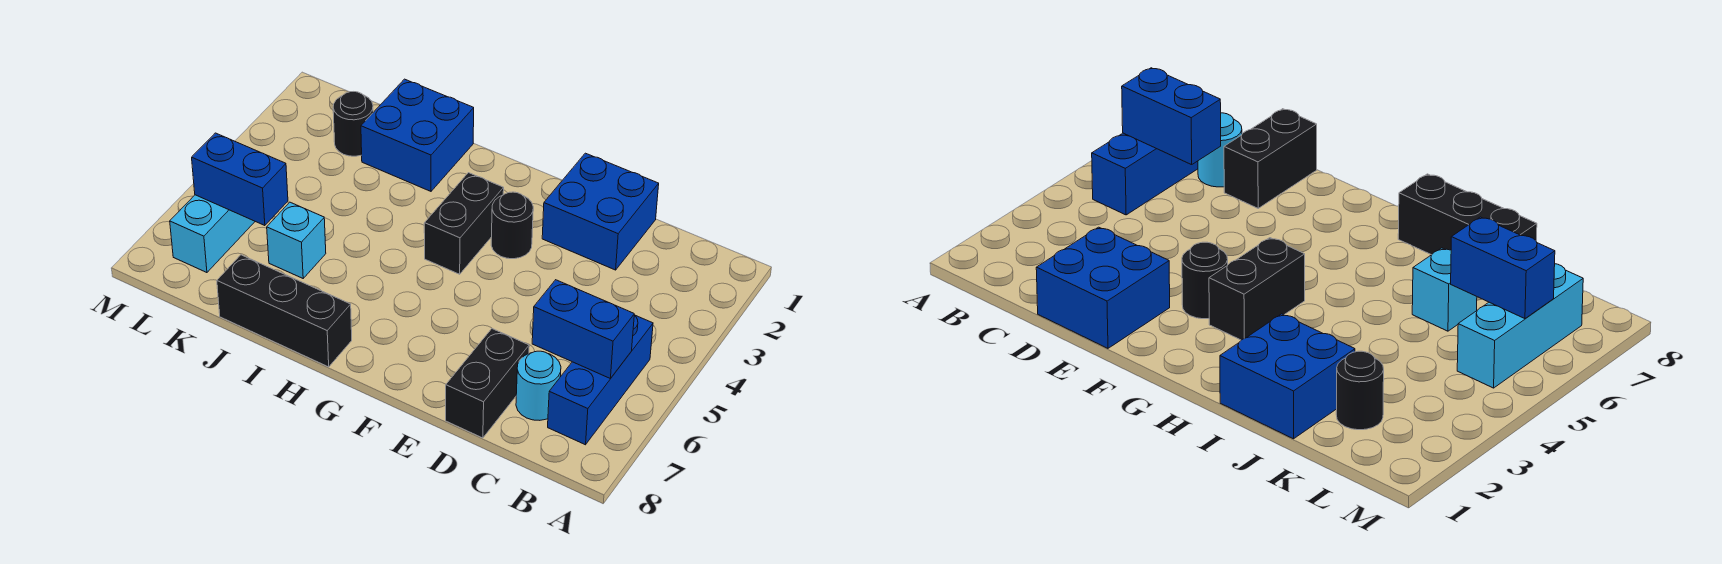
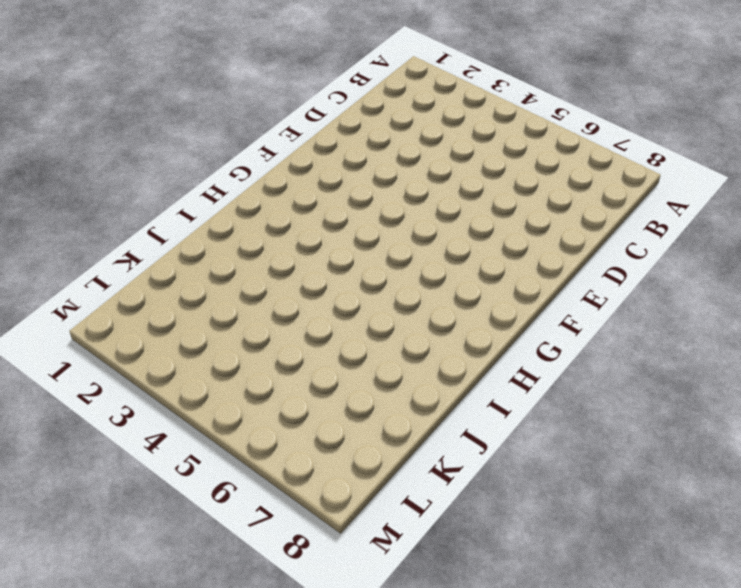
none -> blue 1x3 brick [548,315,653,445]
none -> cyan 1x1 round brick [516,351,561,420]
none -> blue 2x2 brick [542,153,659,270]

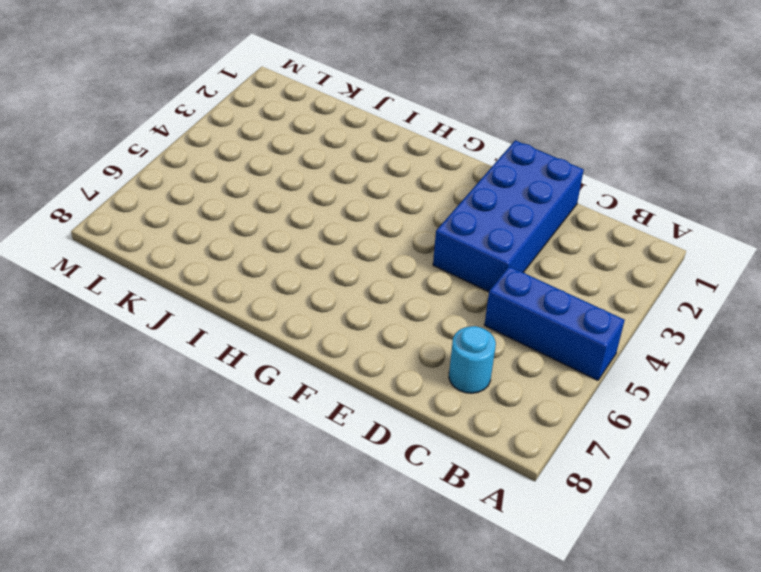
blue 1x3 brick [484,266,625,380] -> blue 1x3 brick turned to [548,315,653,445]
blue 2x4 brick [433,140,584,292] -> blue 2x2 brick [542,153,659,270]
none -> black 1x2 brick [446,329,529,438]
none -> black 1x1 round brick [491,192,533,259]
none -> black 1x2 brick [424,173,504,274]

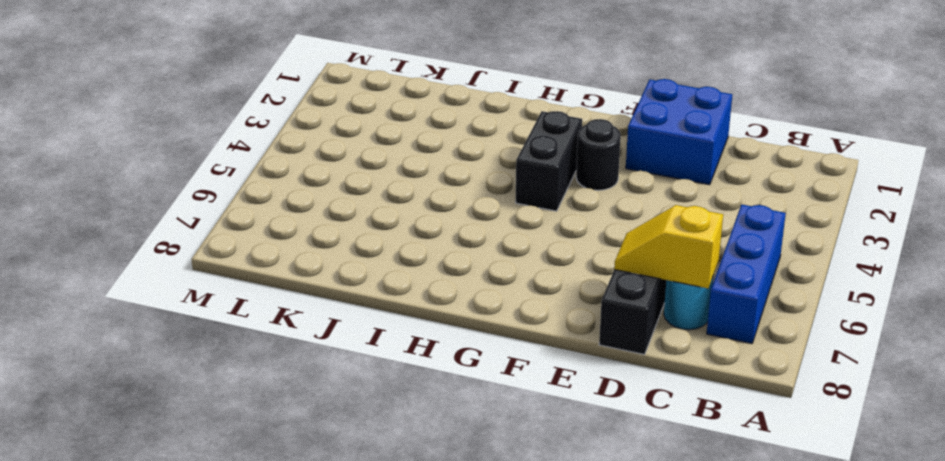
yellow 1x2 slope [614,205,723,288] -> none
none -> black 1x3 brick [217,255,352,367]
none -> blue 2x2 brick [361,79,474,191]
none -> cyan 1x1 brick [267,202,326,278]

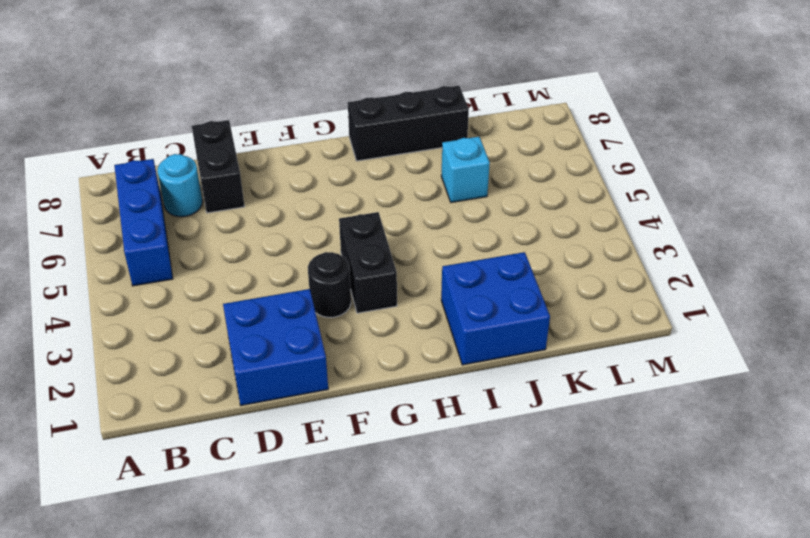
none -> black 1x1 round brick [333,92,373,156]
none -> cyan 1x3 brick [170,195,255,273]
none -> blue 1x2 brick [532,280,634,378]

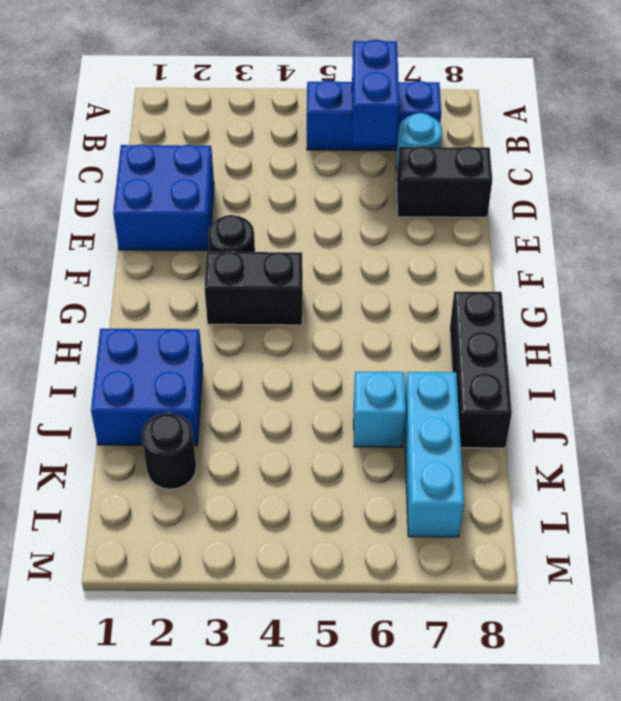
cyan 1x3 brick [405,372,464,537] -> cyan 1x3 brick turned to [170,195,255,273]
none -> blue 1x2 brick [192,133,288,226]

